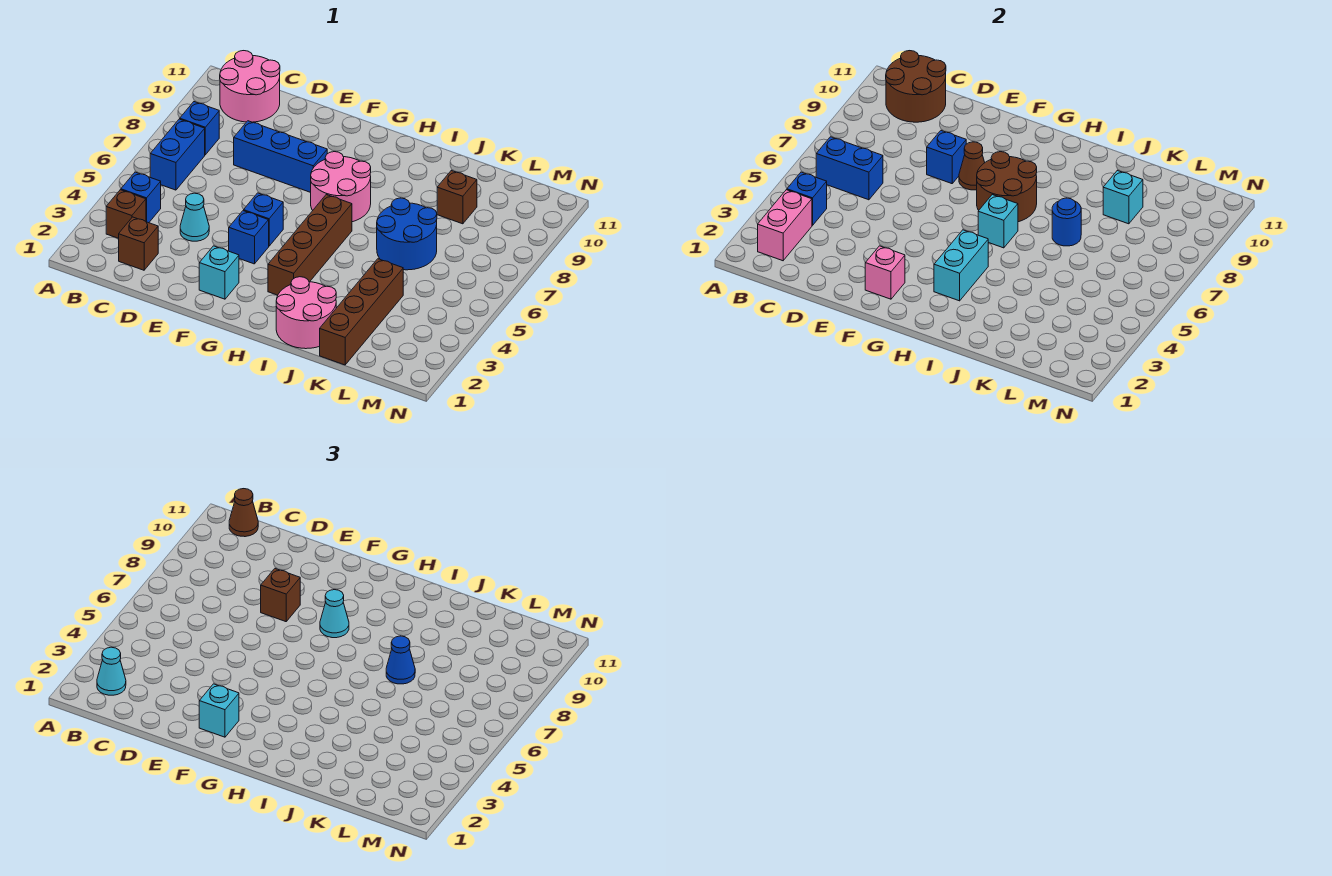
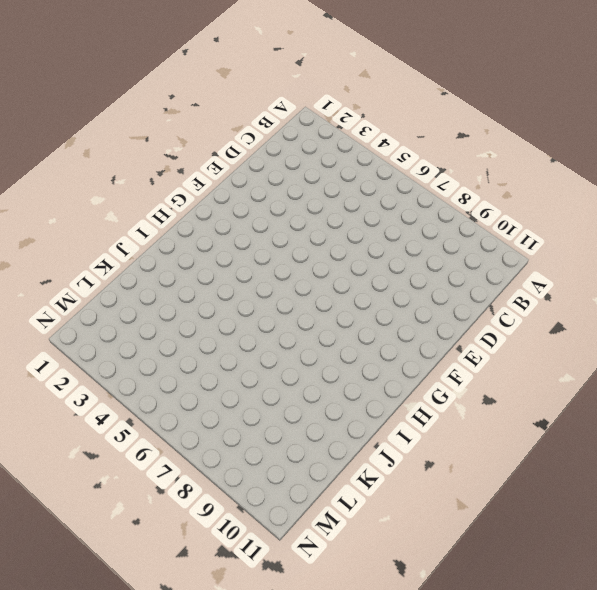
none -> brown 1x1 brick [106,190,146,238]
none -> blue 1x1 brick [121,172,161,223]
none -> blue 1x2 brick [150,119,205,190]
none -> blue 1x1 brick [180,102,219,155]

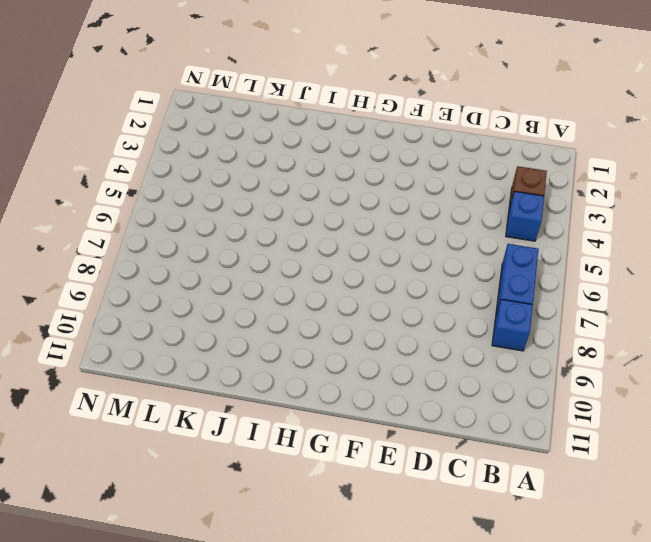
none -> pink 2x2 round brick [220,51,280,122]
none -> brown 1x1 brick [119,217,158,270]
none -> cyan 1x1 cone [180,193,209,241]
none -> blue 1x3 brick [234,121,327,192]

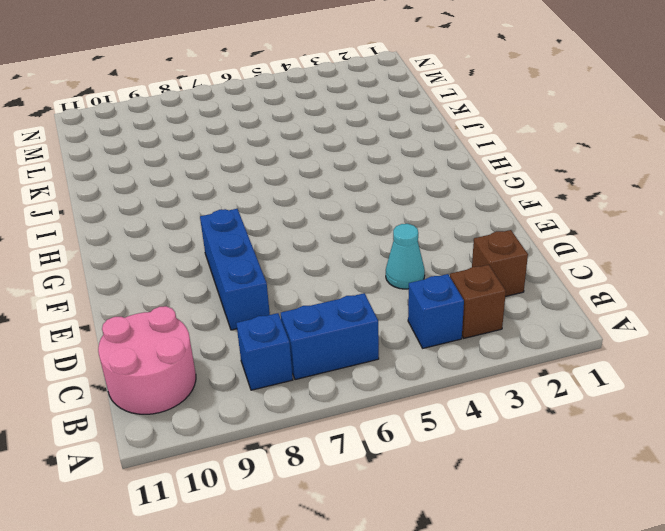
none -> cyan 1x1 brick [199,246,239,299]
none -> blue 1x1 brick [229,211,269,264]
none -> blue 1x1 brick [244,193,283,246]
none -> pink 2x2 round brick [311,152,371,222]

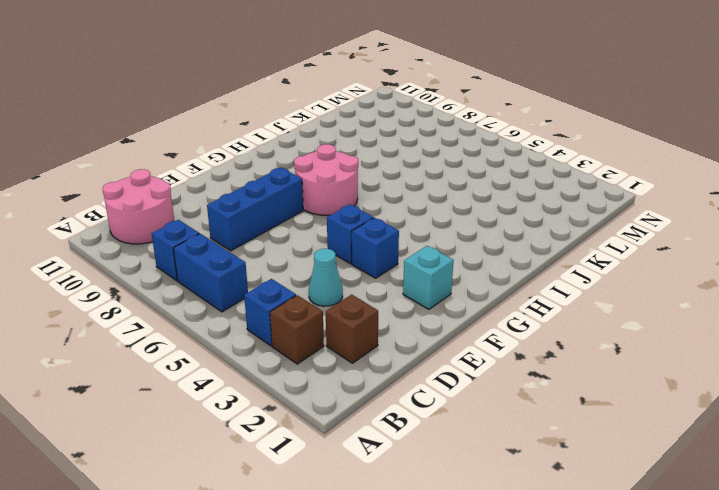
none -> brown 1x4 brick [268,195,352,295]
none -> pink 2x2 round brick [276,277,336,349]
none -> blue 2x2 round brick [377,198,437,270]
none -> brown 1x4 brick [320,259,403,365]

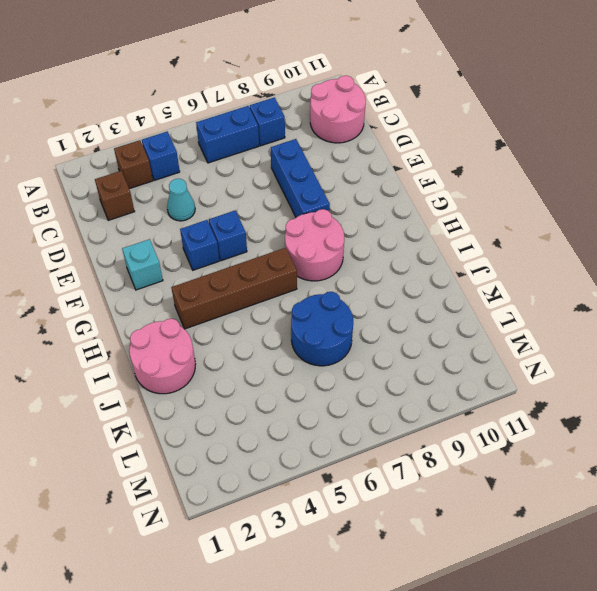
none -> brown 1x4 brick [320,259,403,365]
none -> brown 1x1 brick [437,170,477,224]
none -> pink 1x2 brick [758,190,812,261]
none -> blue 1x1 brick [787,172,827,225]

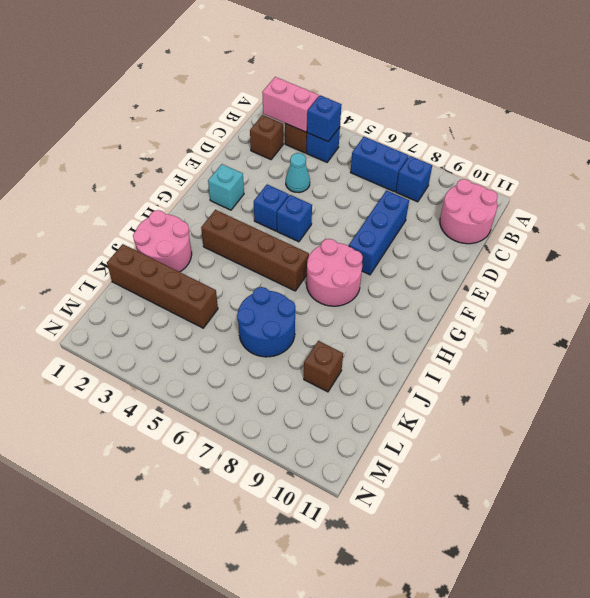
none -> blue 1x2 brick [816,137,883,200]
none -> brown 2x2 round brick [886,51,946,122]
none -> blue 1x1 brick [927,131,966,184]
none -> pink 1x1 brick [865,246,905,299]

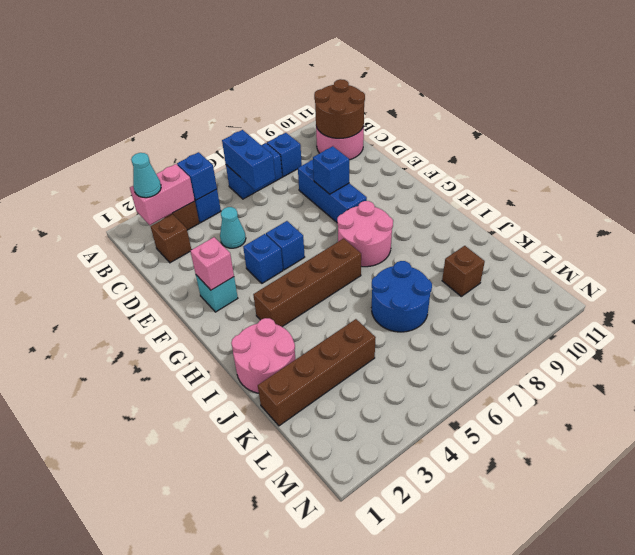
none -> brown 1x1 cone [959,142,985,190]
none -> brown 2x2 round brick [977,152,1037,222]
none -> cyan 1x2 brick [934,230,988,301]
none -> cyan 1x1 brick [978,195,1018,248]

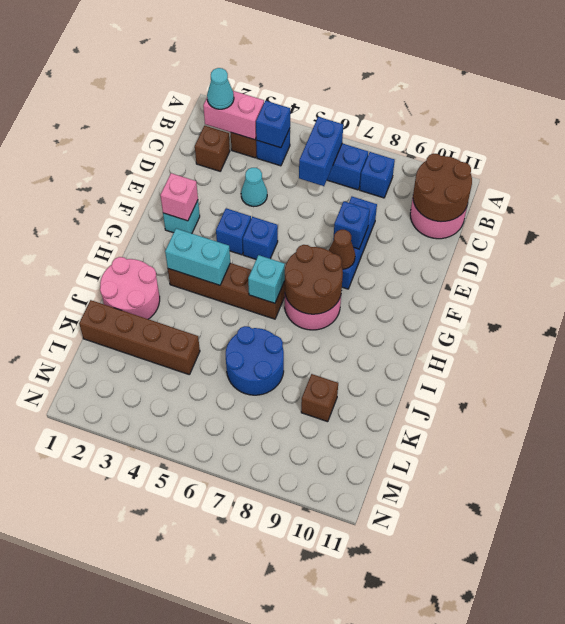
none -> blue 1x1 round brick [1052,198,1081,246]
none -> cyan 1x1 brick [1103,170,1143,224]
none -> brown 1x1 cone [229,489,258,537]
none -> brown 1x1 brick [261,569,300,622]

